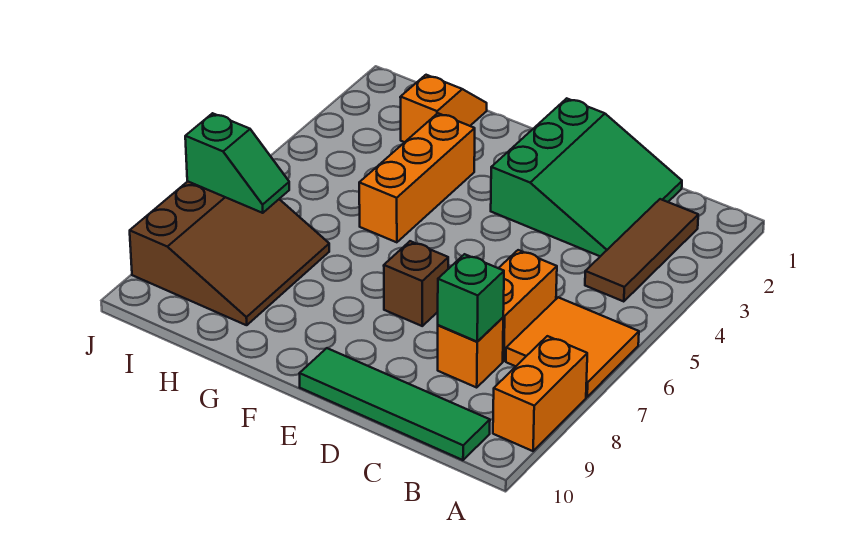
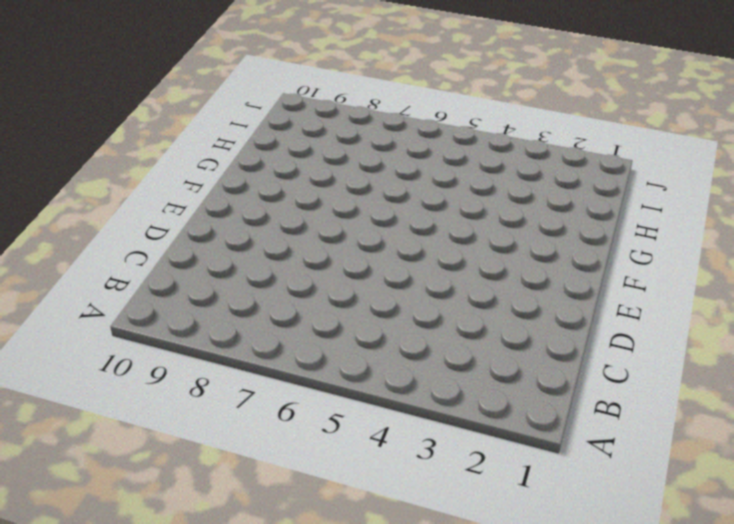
none -> orange 2x2 tile [506,297,639,397]
none -> orange 1x2 brick [493,336,587,451]
none -> brown 1x3 tile [585,199,698,302]

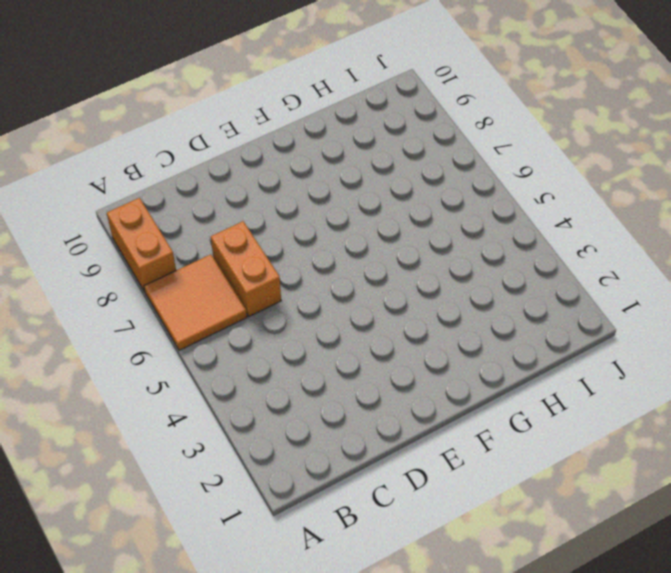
none -> brown 1x3 tile [585,199,698,302]
none -> green 1x4 tile [299,348,490,460]
none -> green 3x3 slope [491,98,682,256]

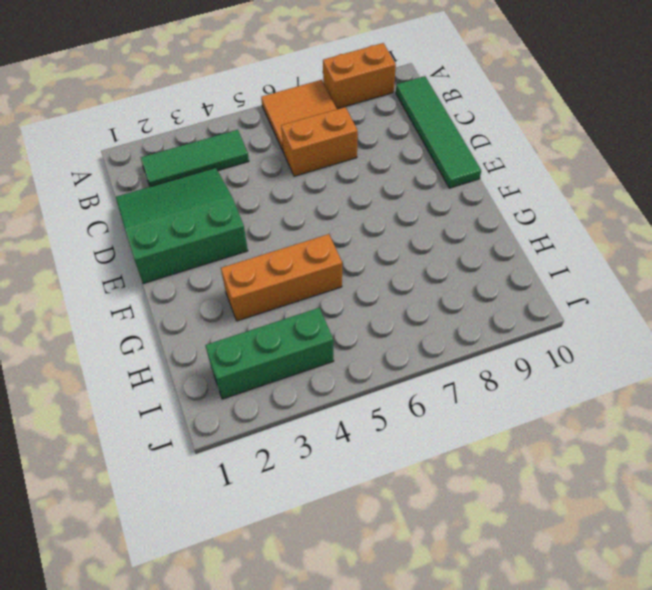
green 1x3 tile [141,130,249,187] -> brown 1x3 tile [585,199,698,302]
green 1x3 brick [205,308,334,399] -> none
none -> orange 1x1 brick [438,318,503,387]
none -> brown 1x1 brick [384,241,448,326]
none -> orange 1x2 slope [400,75,487,142]

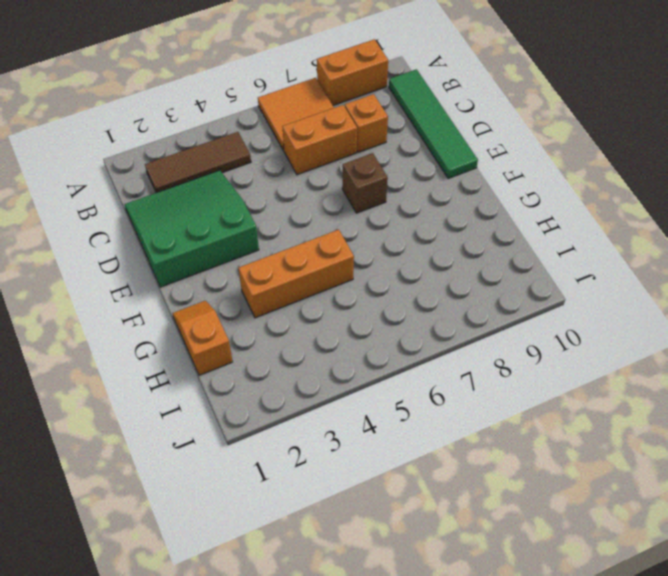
orange 1x2 slope [173,301,233,375] -> orange 1x2 slope turned to [400,75,487,142]
none -> brown 3x3 slope [130,181,329,325]
none -> green 1x1 brick [438,254,504,342]
none -> green 1x2 slope [185,113,289,213]

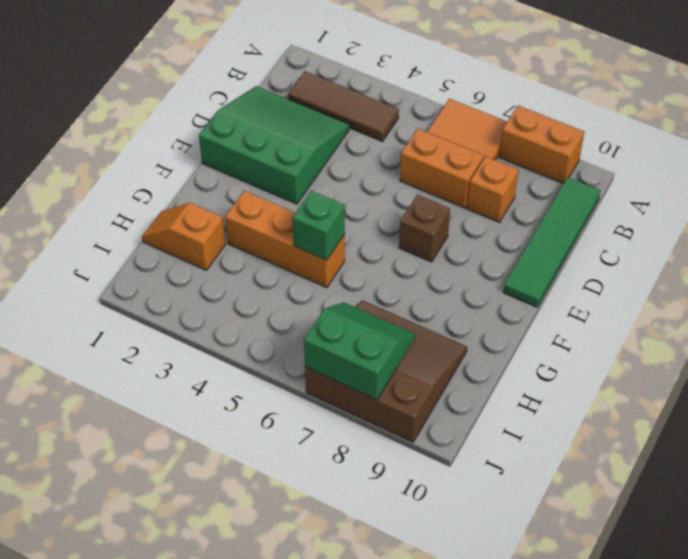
green 1x1 brick [292,191,345,260] -> green 1x1 brick moved to [438,254,504,342]
green 2x2 slope [304,302,415,400] -> green 1x2 slope [185,113,289,213]

